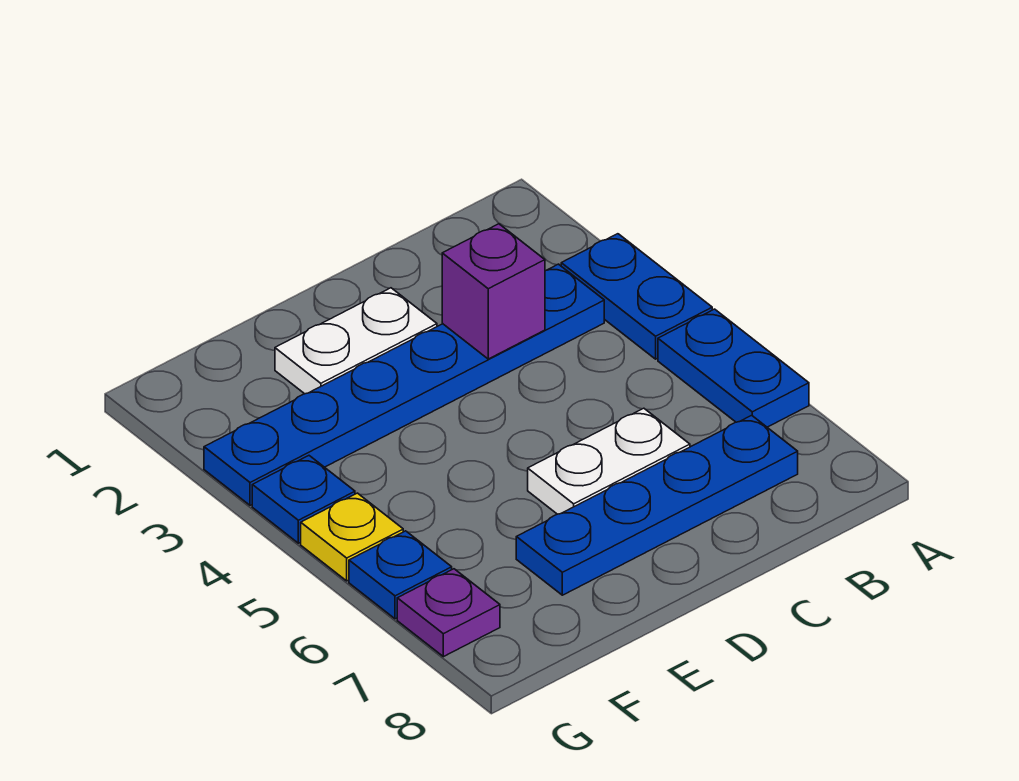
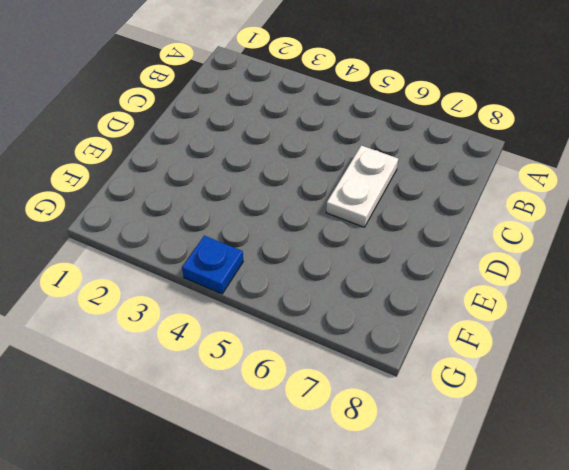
none -> blue 1x2 plate [561,234,712,359]
none -> blue 1x2 plate [658,309,809,427]

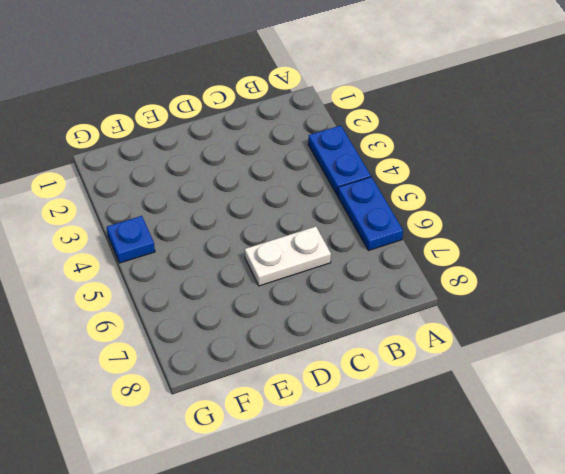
none -> blue 1x6 plate [204,264,604,505]
none -> blue 1x4 plate [516,415,798,595]

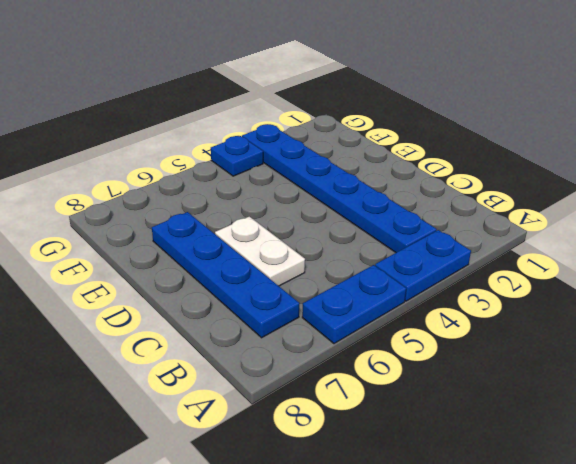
none -> white 1x2 plate [275,288,437,394]
none -> yellow 1x1 plate [301,493,403,581]

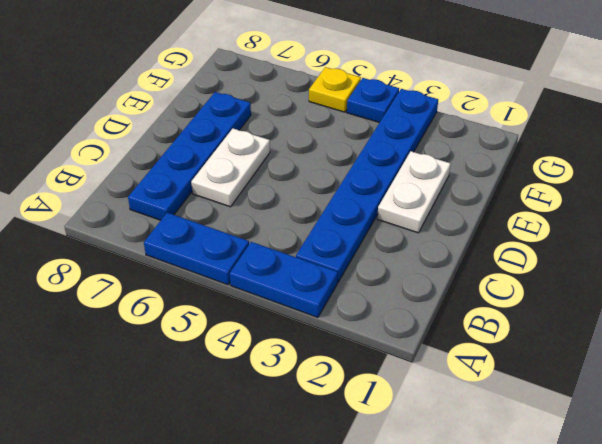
none -> blue 1x1 plate [349,531,452,619]
none -> purple 1x1 plate [397,569,500,657]

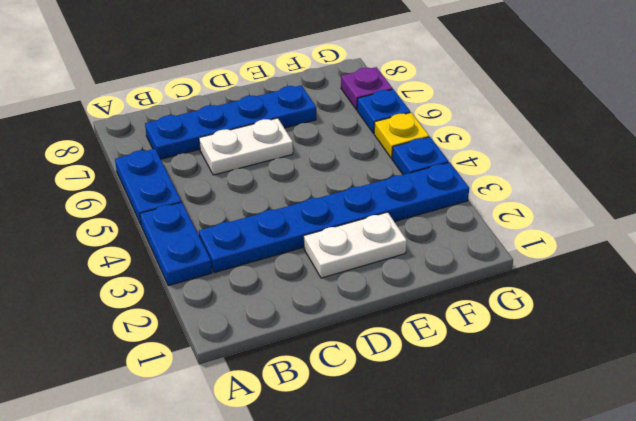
none -> purple 1x1 brick [442,224,545,359]

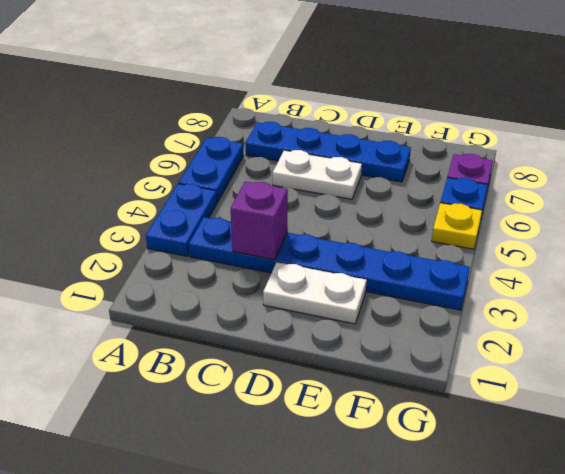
none -> blue 1x1 plate [252,456,355,543]

